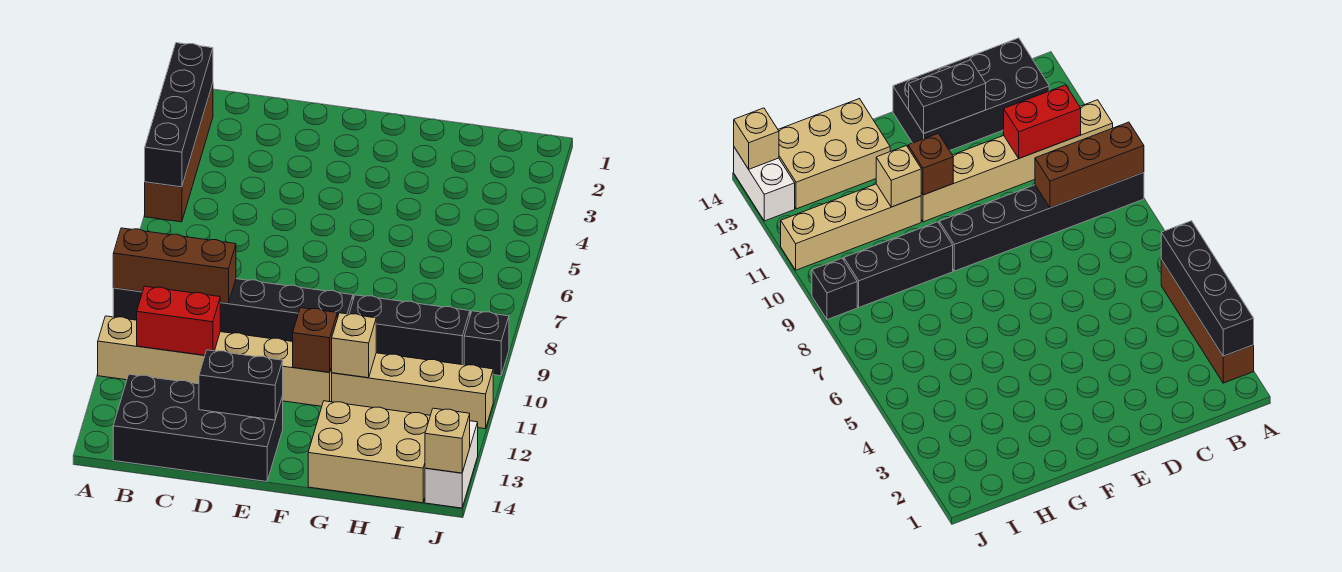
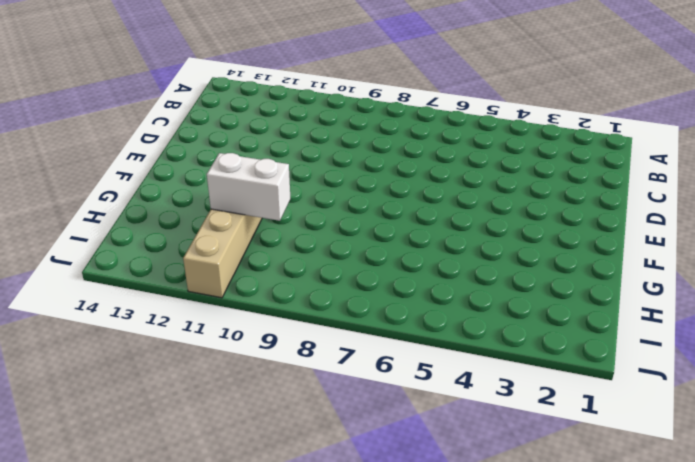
white 1x2 brick [207,153,290,221] -> white 1x2 brick moved to [425,421,478,508]
none -> brown 1x4 brick [145,83,213,222]
none -> black 1x6 brick [113,279,353,342]
none -> tan 1x6 brick [98,316,332,406]

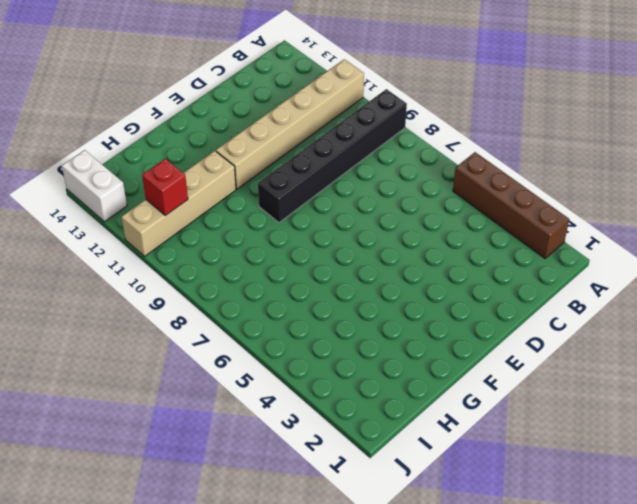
red 1x1 brick [142,159,188,216] -> none
none -> black 2x4 brick [113,374,283,481]
none -> black 1x3 brick [349,295,470,365]
none -> tan 2x3 brick [308,401,430,503]

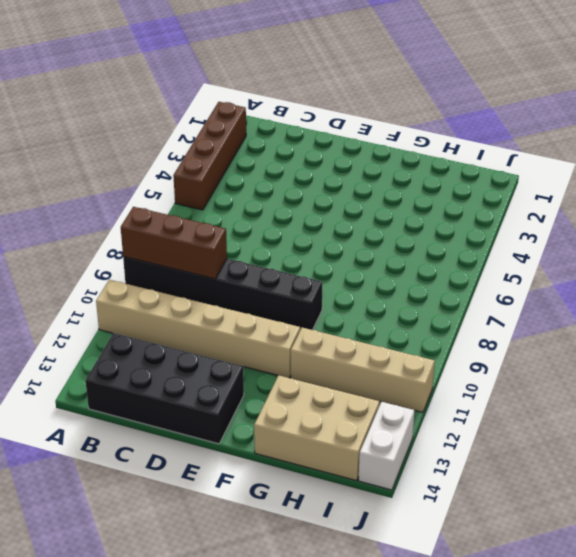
none -> black 1x3 brick [349,295,470,365]
none -> black 1x1 brick [464,311,509,376]
none -> black 1x4 brick [145,43,213,187]

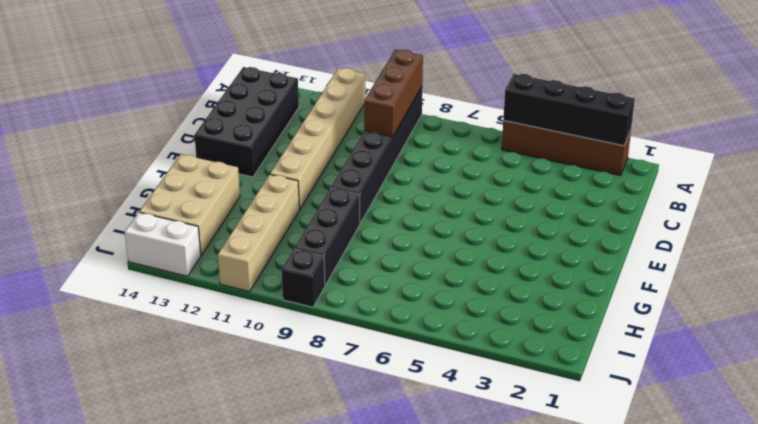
none -> red 1x2 brick [137,286,220,355]
none -> black 1x2 brick [199,350,283,420]
none -> brown 1x1 brick [293,308,337,372]

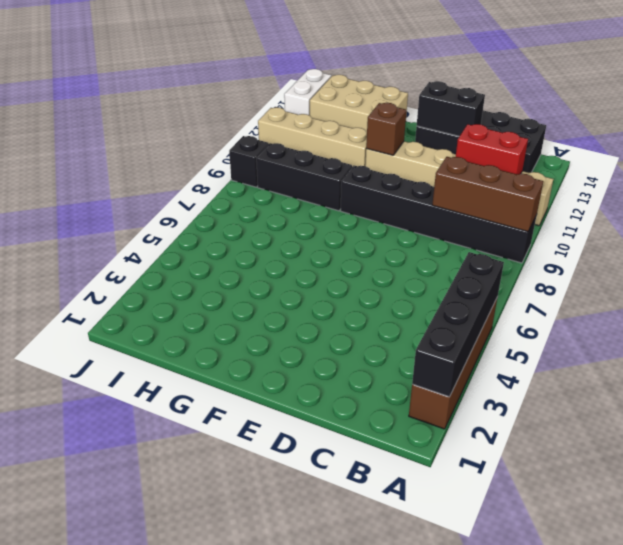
none -> tan 1x1 brick [331,313,376,378]
none -> tan 1x1 brick [425,408,470,473]

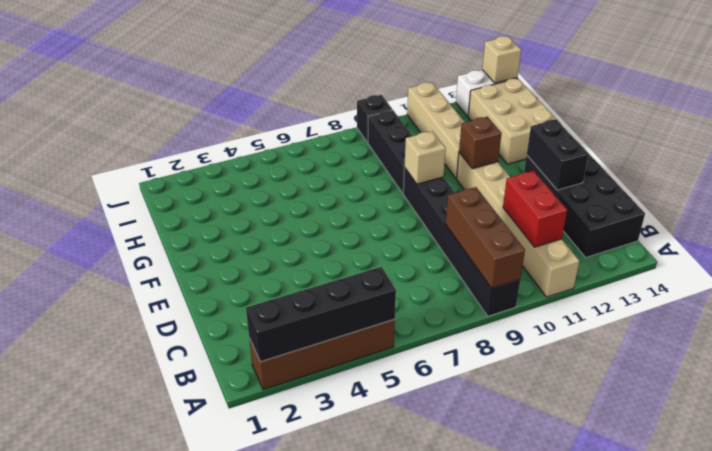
tan 1x1 brick [404,131,446,184] -> tan 1x1 brick moved to [331,313,376,378]

